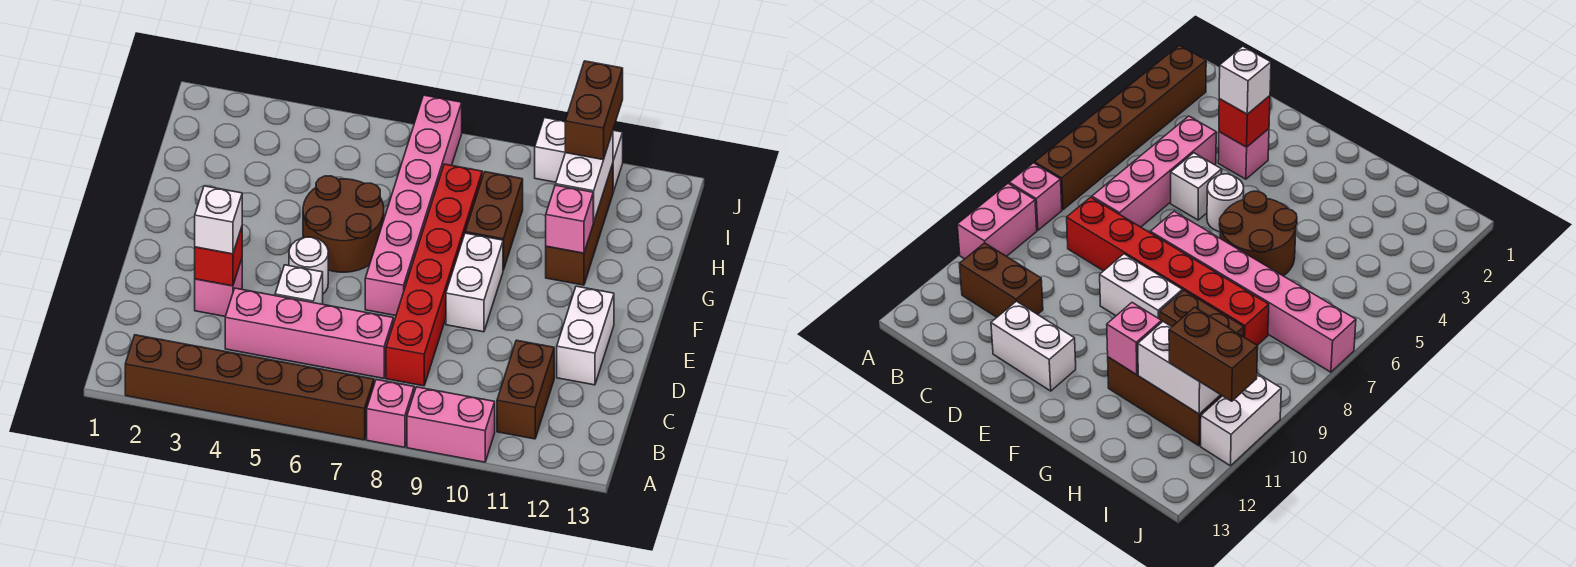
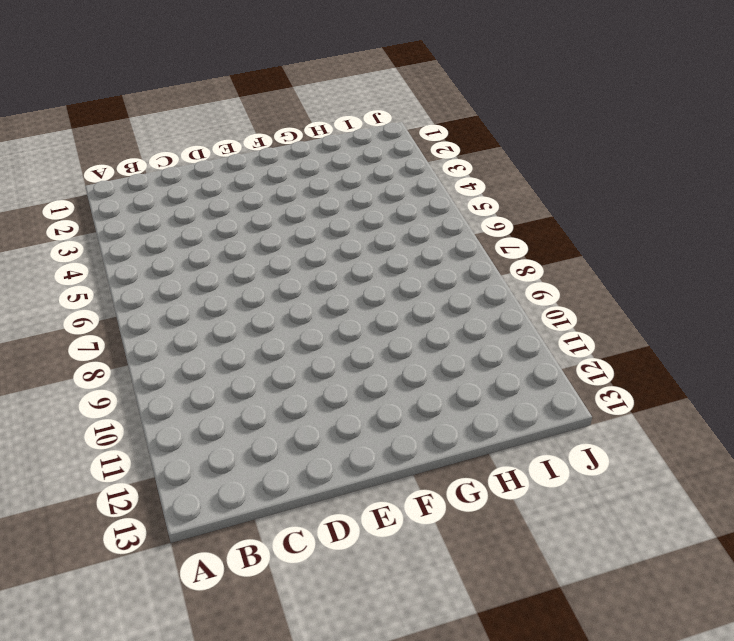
none -> brown 1x6 brick [125,335,374,440]
none -> pink 1x1 brick [367,380,414,447]
none -> pink 1x2 brick [407,387,495,462]

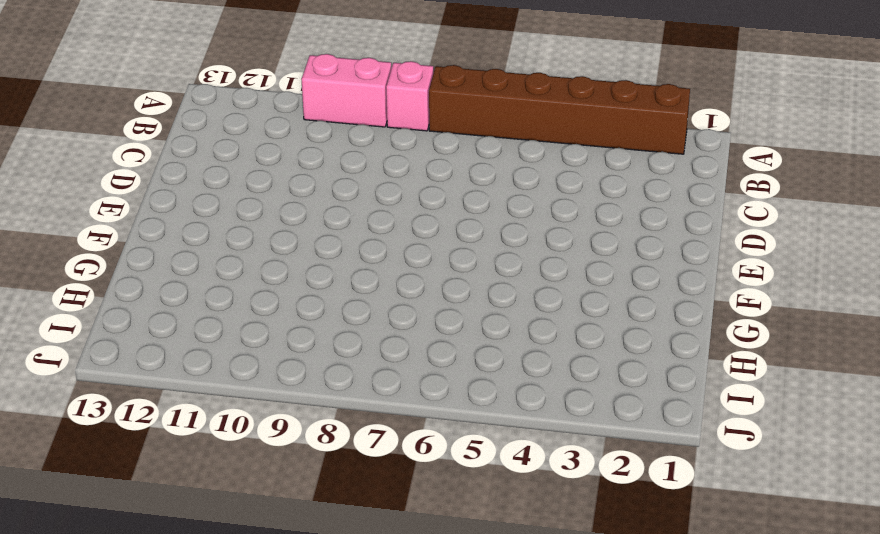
none -> brown 1x2 brick [497,340,554,439]
none -> pink 1x4 brick [225,288,393,378]
none -> red 1x6 brick [386,164,482,386]

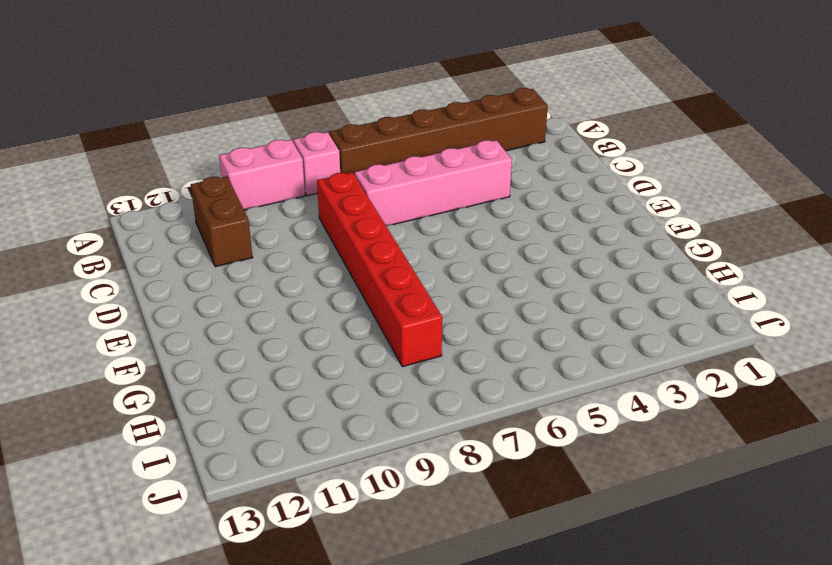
none -> pink 1x1 brick [195,259,242,316]
none -> white 1x1 brick [275,265,323,304]
none -> white 1x2 brick [557,286,614,385]

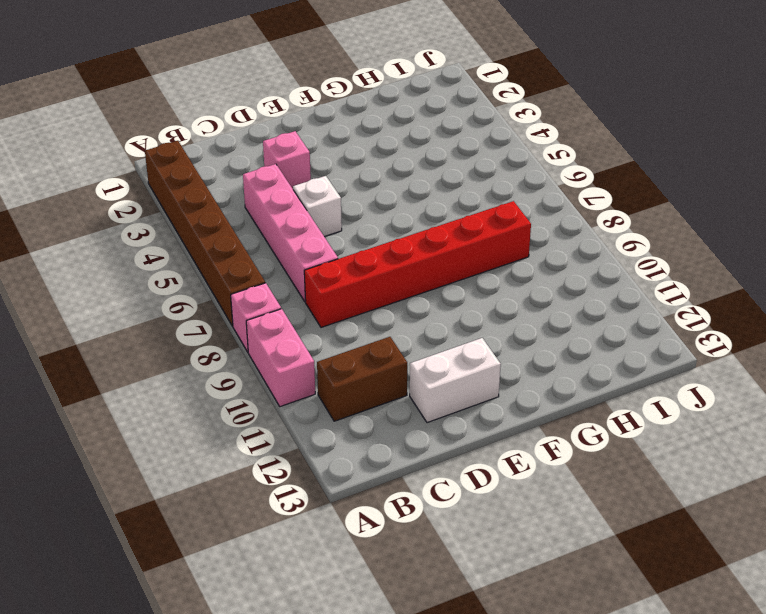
none -> white 1x1 round brick [289,237,328,294]
none -> pink 1x6 brick [365,95,462,316]
none -> white 1x2 brick [446,233,503,332]

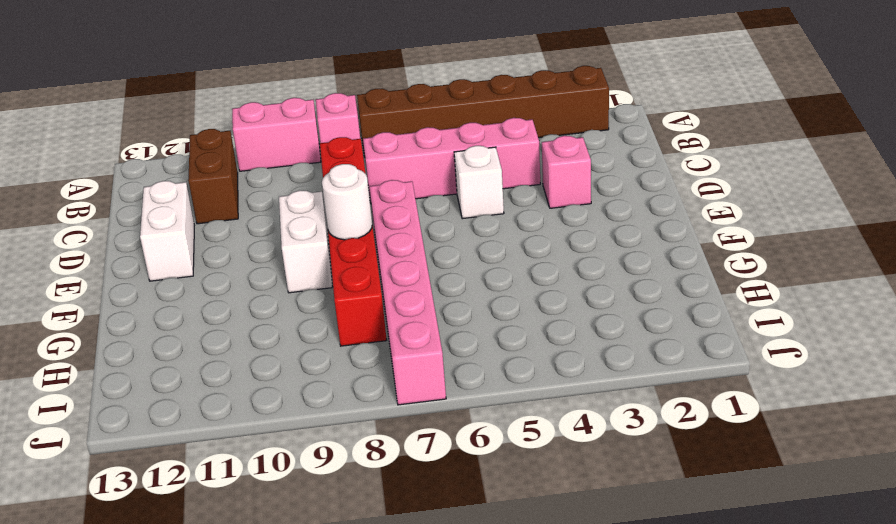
white 1x1 round brick [322,164,372,240] -> white 1x1 round brick moved to [289,237,328,294]
none -> brown 2x2 round brick [303,176,384,272]
none -> brown 1x2 brick [465,172,523,270]
none -> brown 1x3 brick [546,164,613,285]

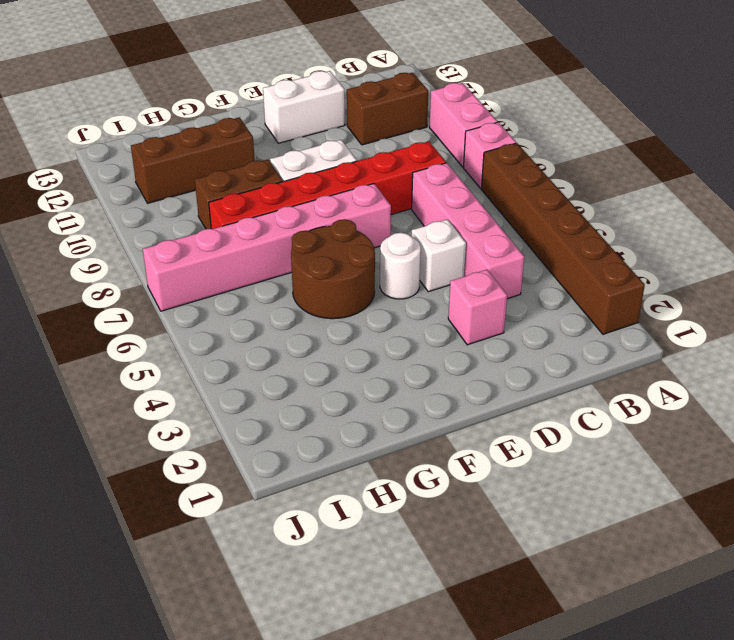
none -> white 1x2 brick [535,118,623,192]
none -> red 1x1 brick [195,227,242,286]
none -> pink 1x1 brick [546,185,593,253]

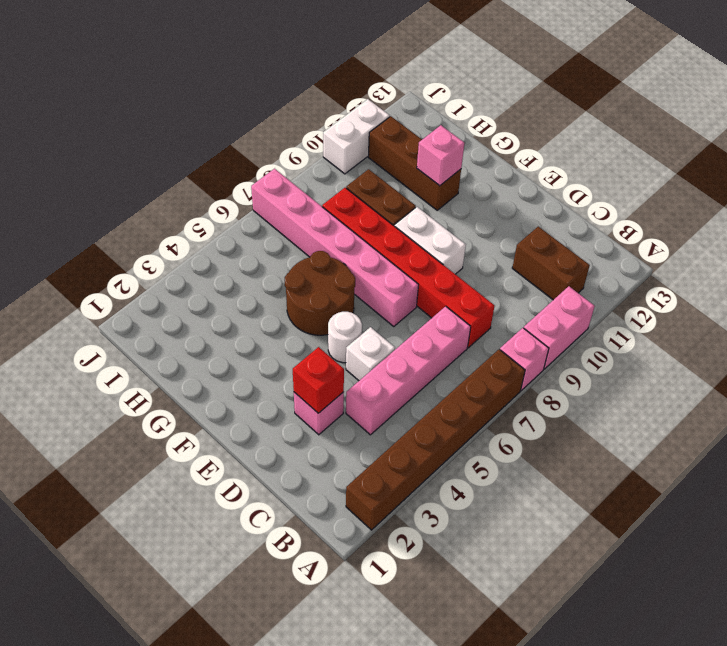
none -> white 1x2 brick [557,286,614,385]
none -> white 1x2 brick [556,132,613,222]
none -> white 1x1 brick [195,186,242,254]

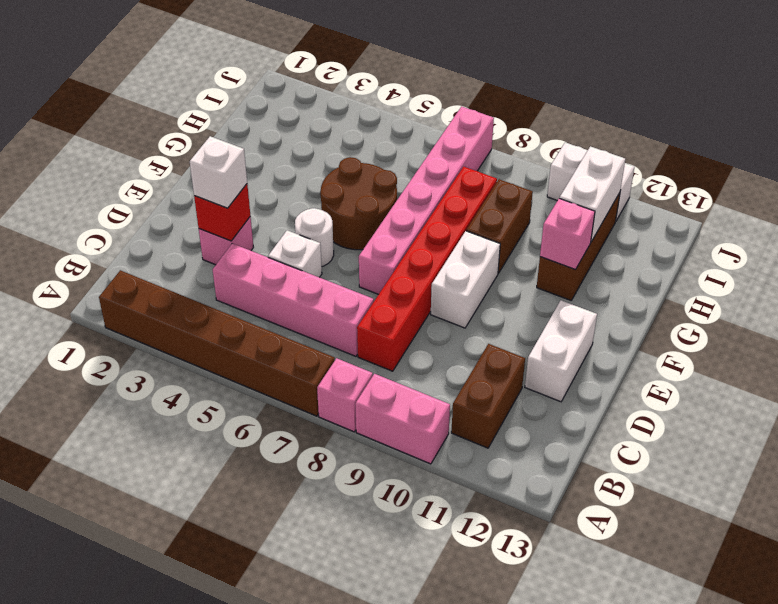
none -> brown 1x2 brick [565,61,623,160]

